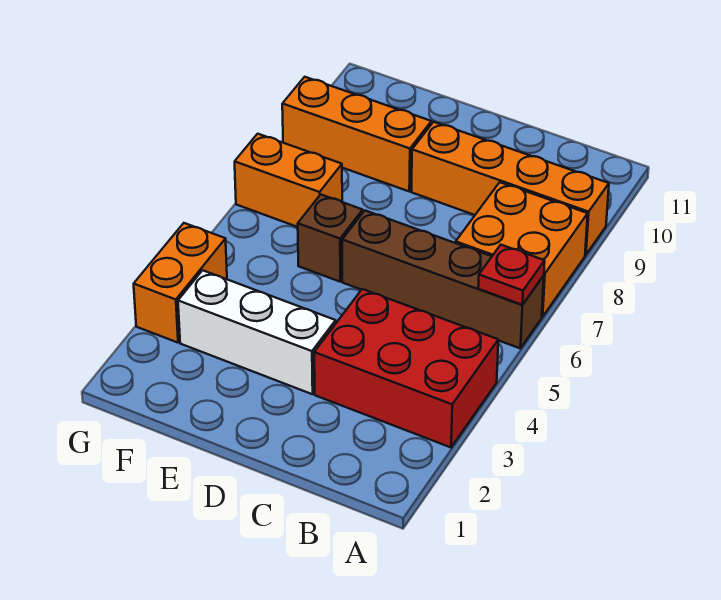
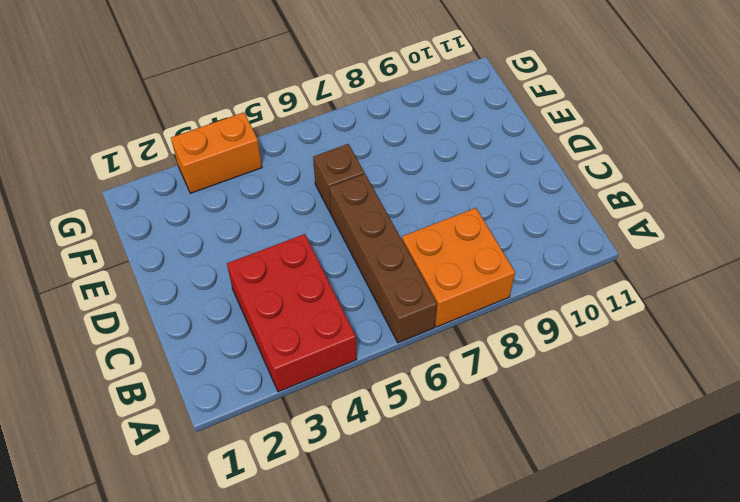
none -> orange 1x4 brick [412,122,609,255]
none -> white 1x3 brick [178,270,336,394]

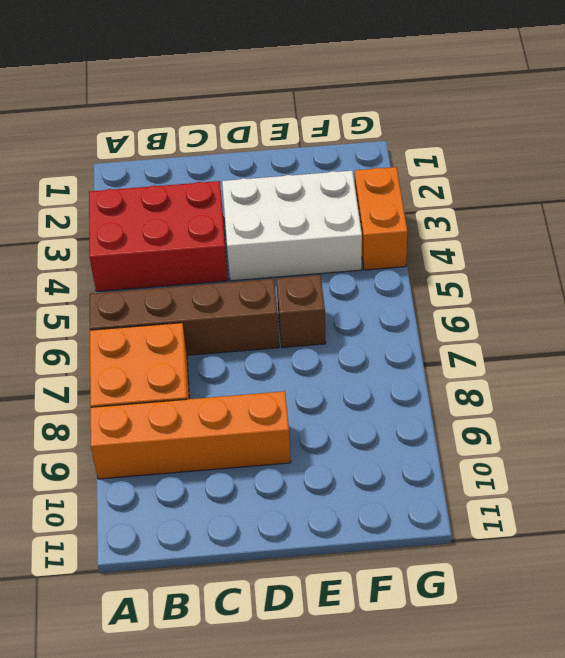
white 2x3 brick [222,171,362,281] -> white 1x3 brick [178,270,336,394]
none -> orange 1x3 brick [282,77,431,191]
none -> orange 1x2 brick [235,134,342,227]

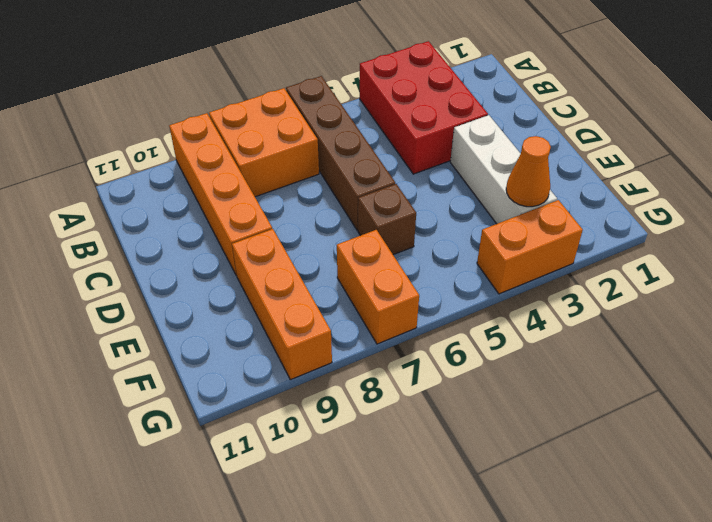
orange 1x1 cone [506,136,551,207] -> none
none -> red 1x1 plate [478,245,545,305]

